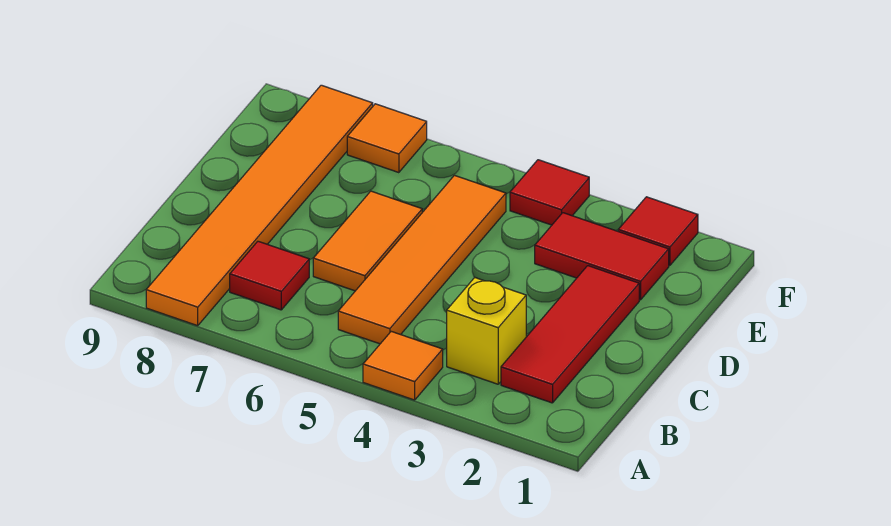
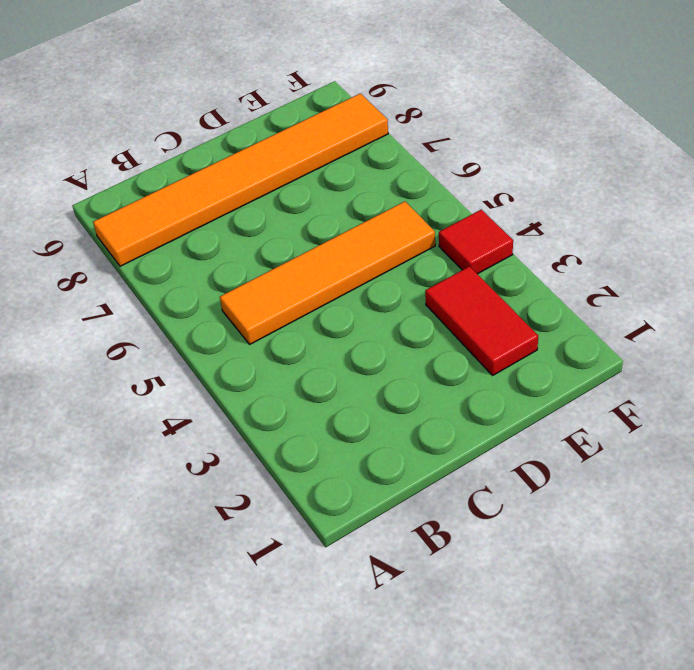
none -> orange 1x1 tile [363,331,443,400]
none -> red 1x3 tile [501,266,639,403]

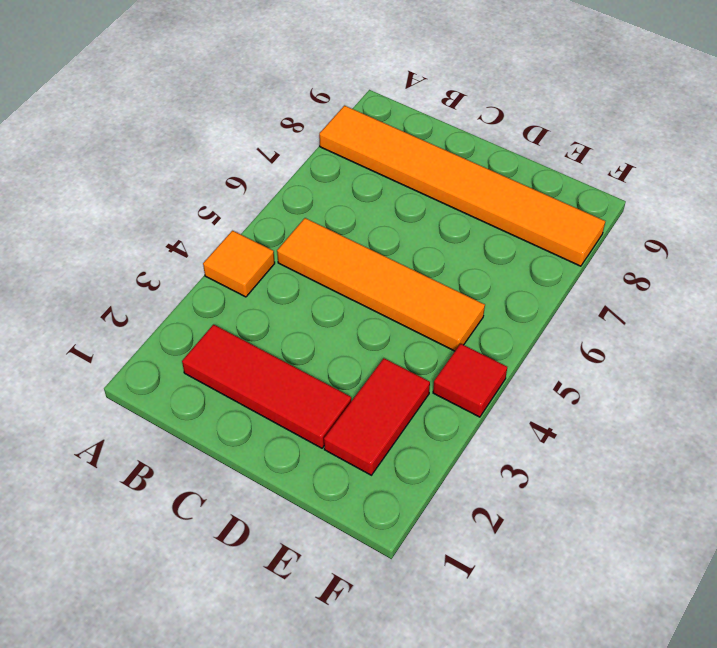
none -> yellow 1x1 brick [447,278,526,384]
none -> red 1x1 tile [230,241,309,310]

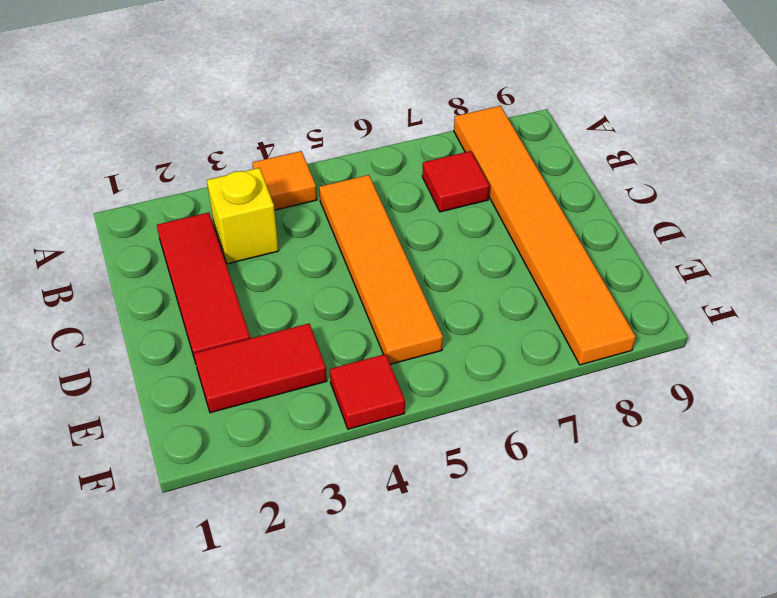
none -> orange 1x2 tile [313,191,422,291]
none -> red 1x1 tile [618,197,698,266]

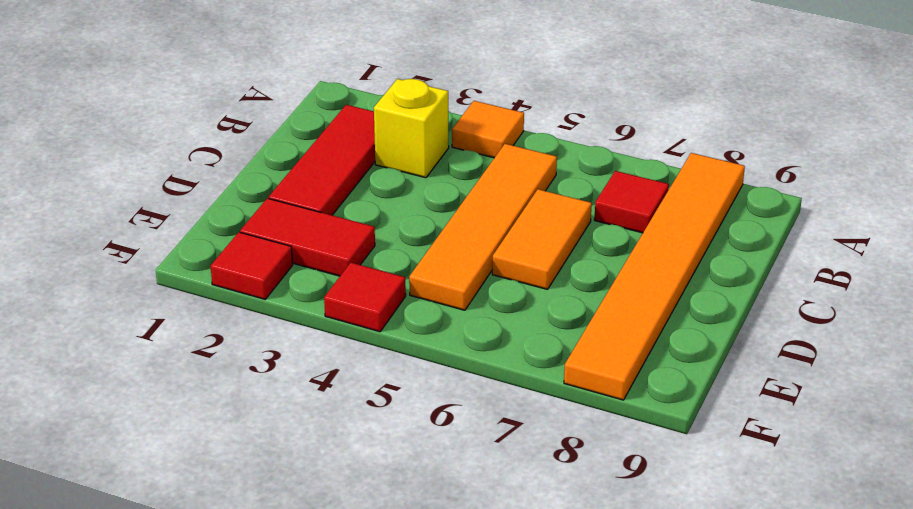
none -> orange 1x1 tile [347,104,427,173]

